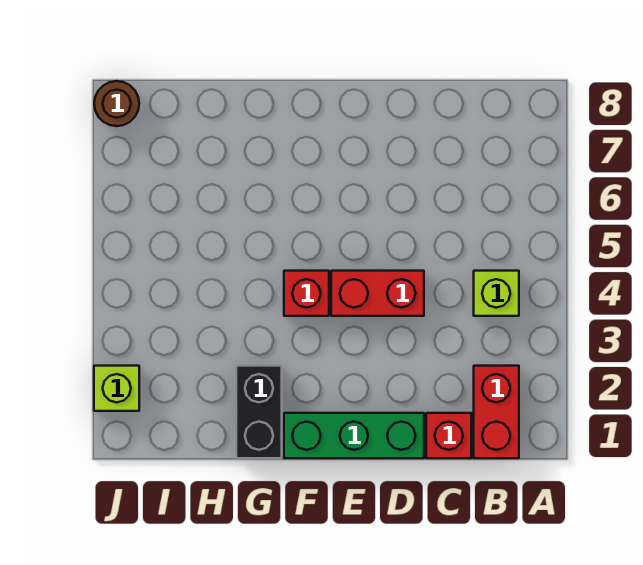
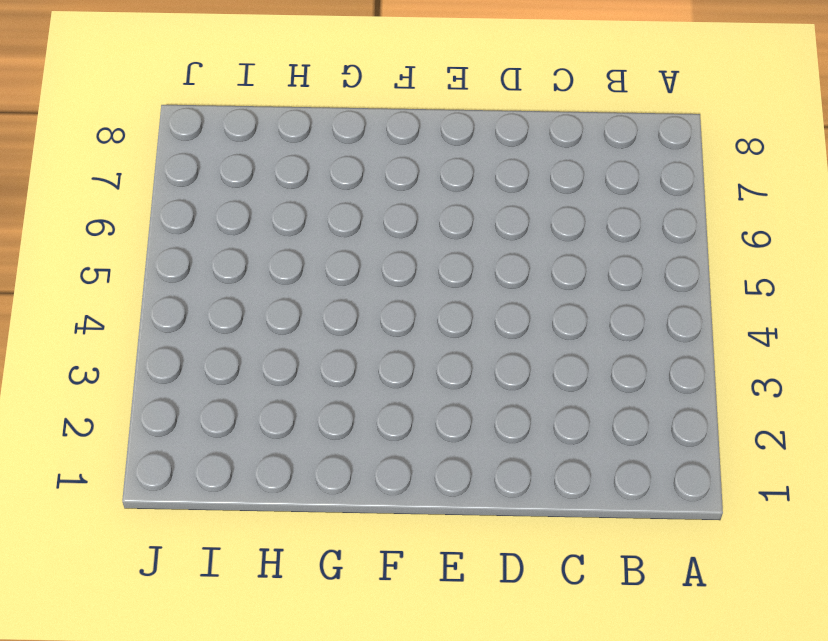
none -> red 1x2 brick [474,366,519,458]
none -> lime 1x1 brick [474,271,519,316]

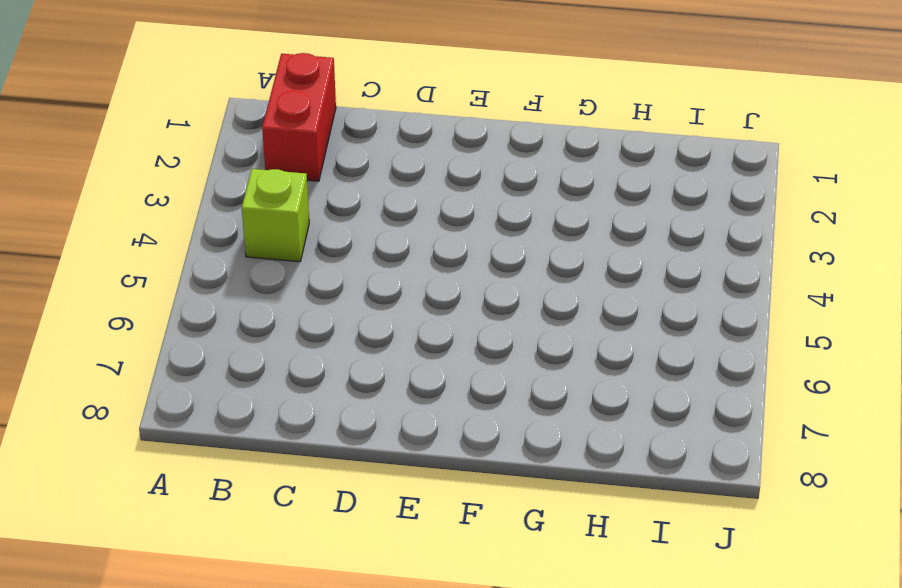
none -> red 1x1 brick [426,413,471,458]
none -> green 1x3 brick [284,413,424,458]

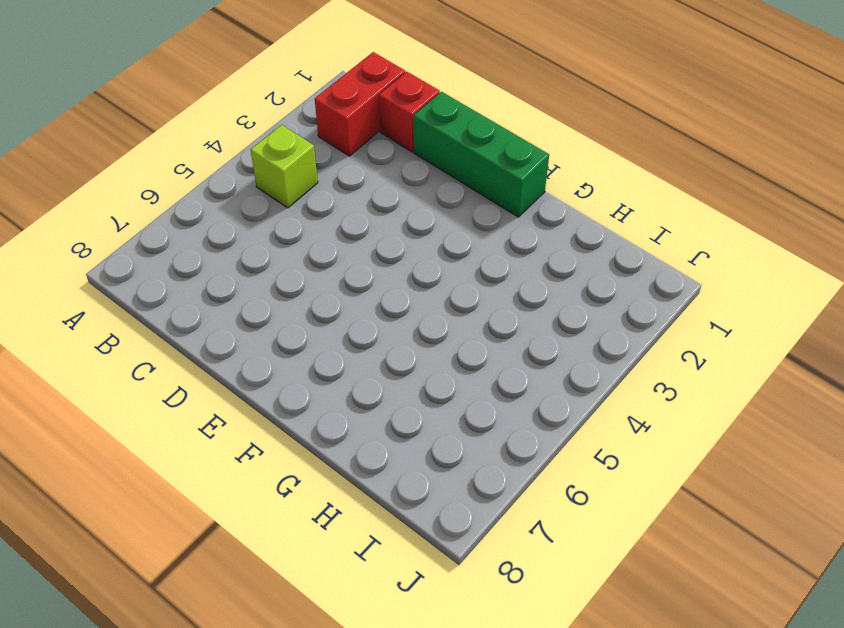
none -> red 1x2 brick [331,271,424,316]
none -> red 1x1 brick [284,271,329,316]

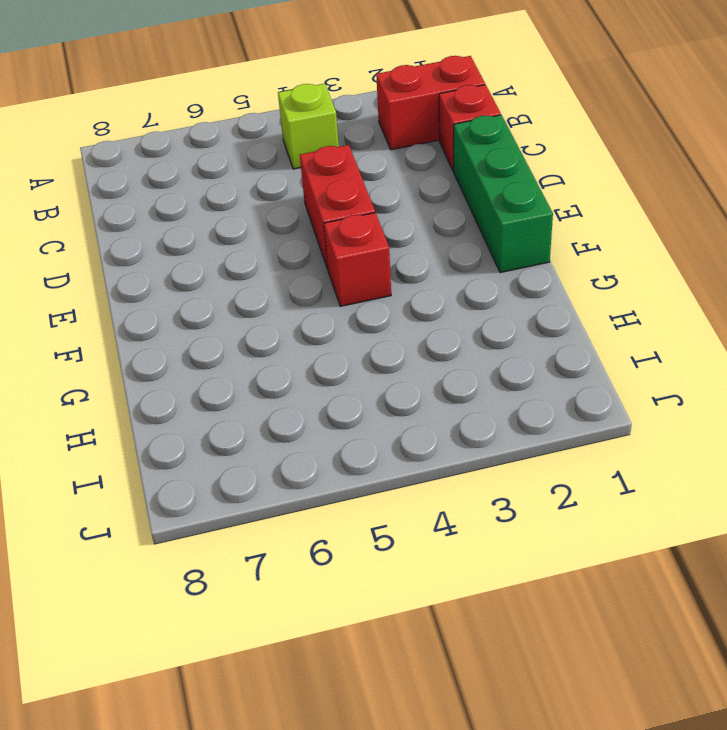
none -> black 1x2 brick [236,366,282,458]
none -> lime 1x1 brick [94,366,139,411]

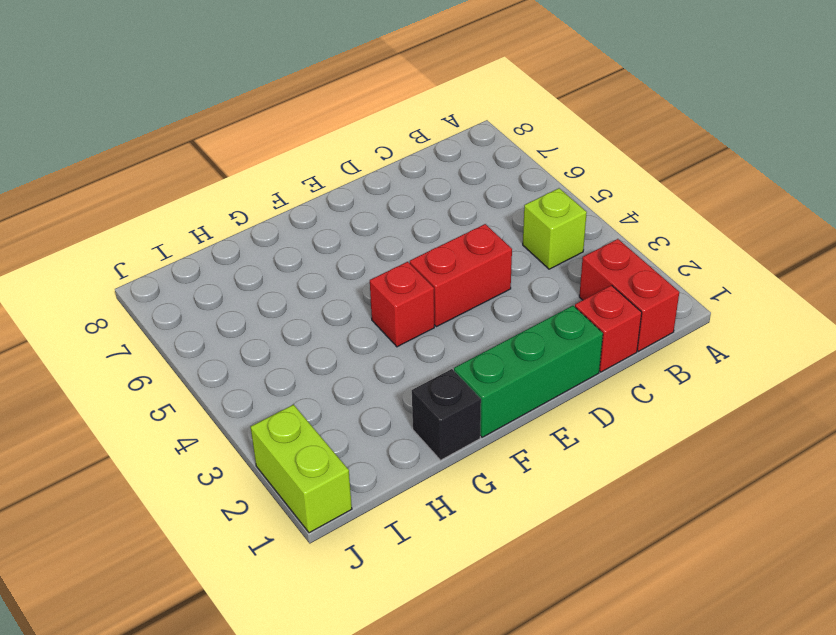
black 1x1 brick [412,369,481,460] -> black 1x2 brick [236,366,282,458]
lime 1x2 brick [251,404,352,533] -> lime 1x1 brick [94,366,139,411]
none -> brown 1x1 round brick [94,81,139,126]

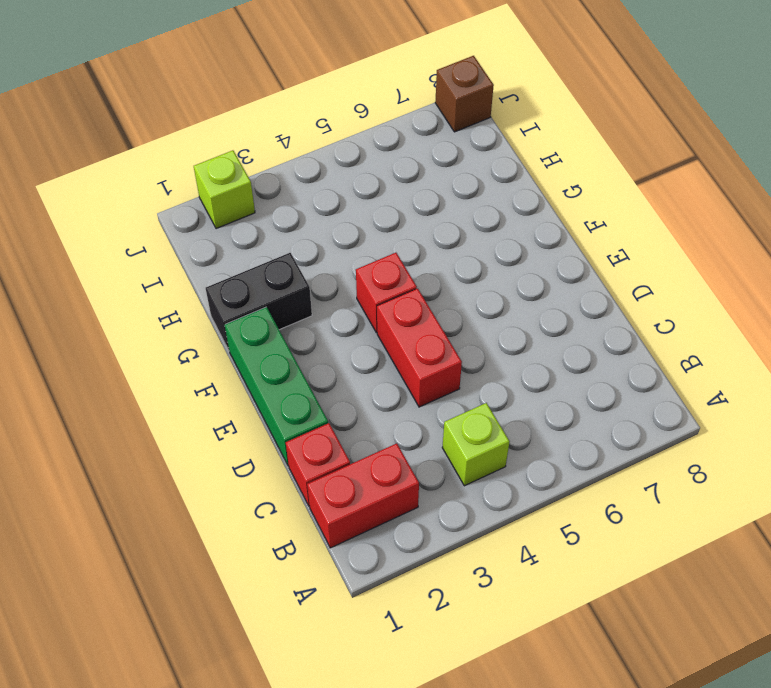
brown 1x1 brick [435,56,494,132] -> brown 1x1 round brick [94,81,139,126]

